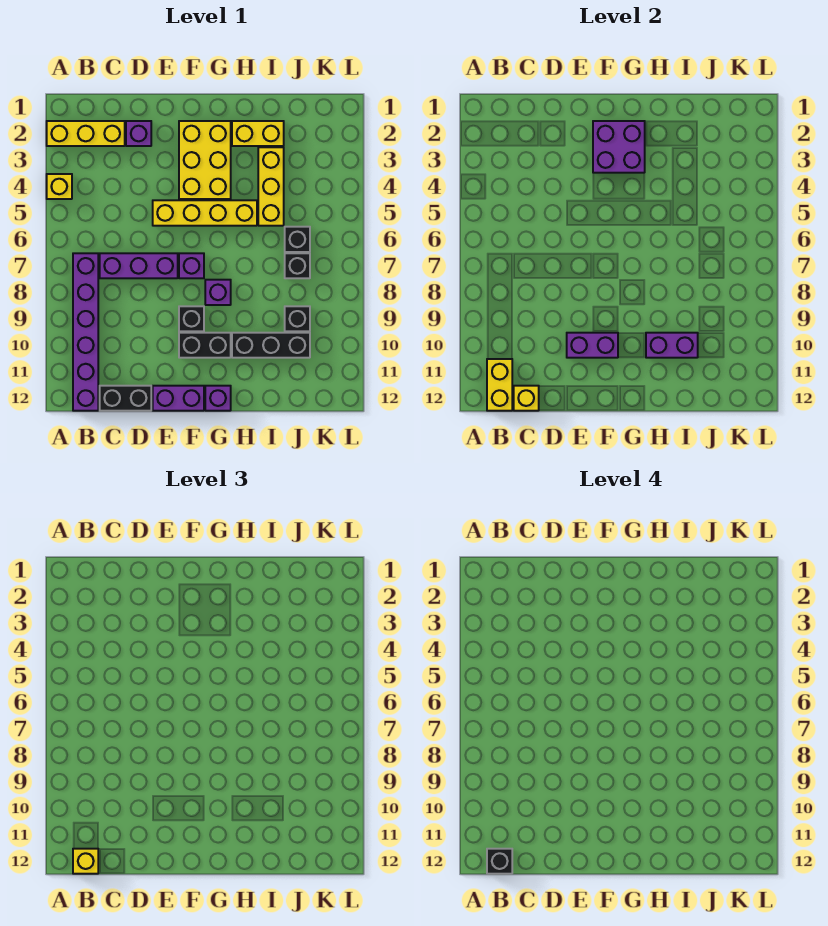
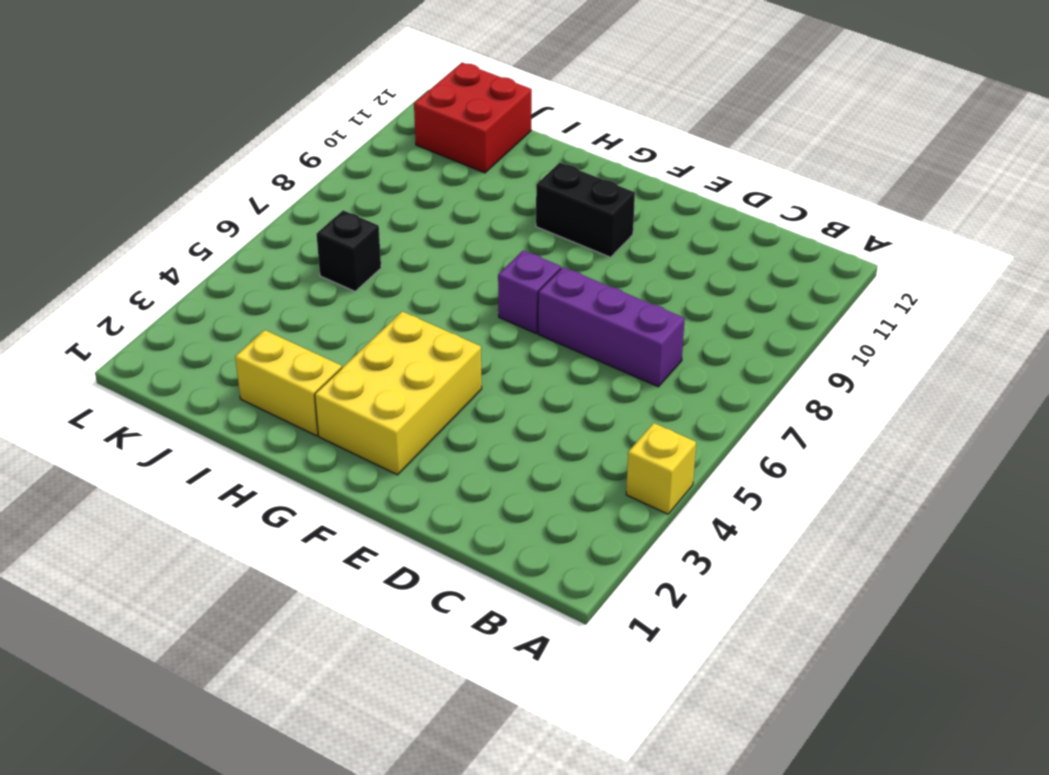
red 2x2 brick [414,63,532,173] -> none
none -> yellow 1x3 brick [47,121,125,146]
none -> purple 1x6 brick [73,253,98,411]
none -> black 1x2 brick [100,386,151,411]

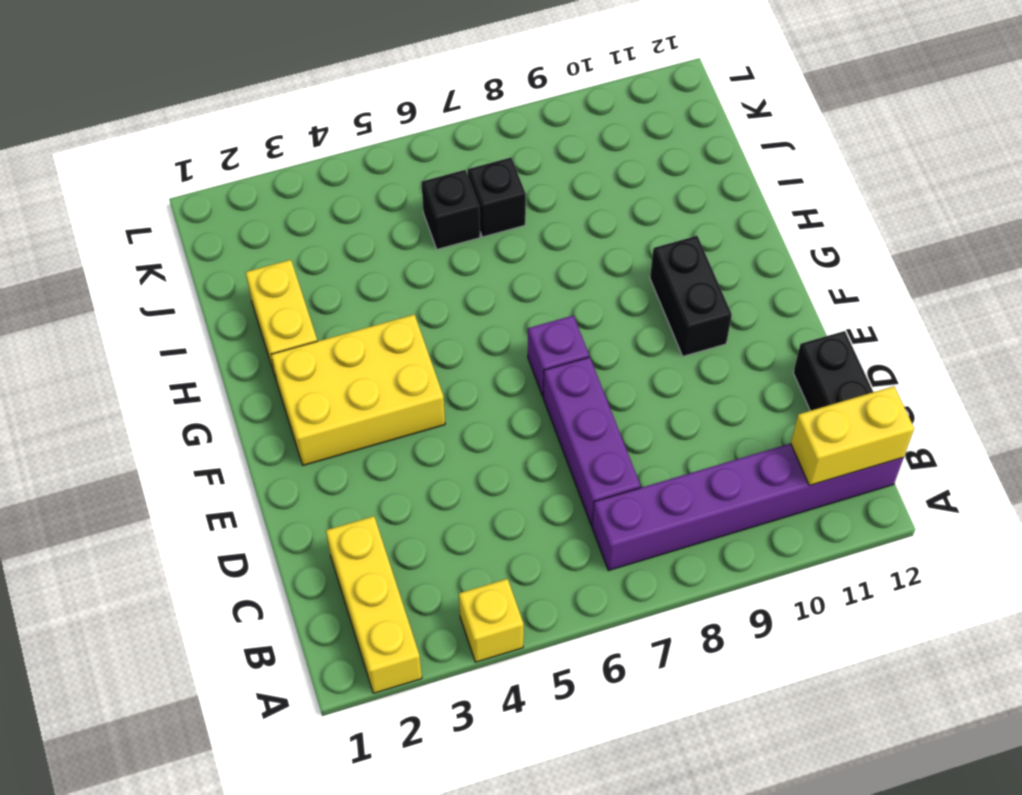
none -> purple 1x1 brick [126,121,151,146]
none -> yellow 1x4 brick [153,200,257,226]
none -> purple 1x2 brick [153,386,204,411]

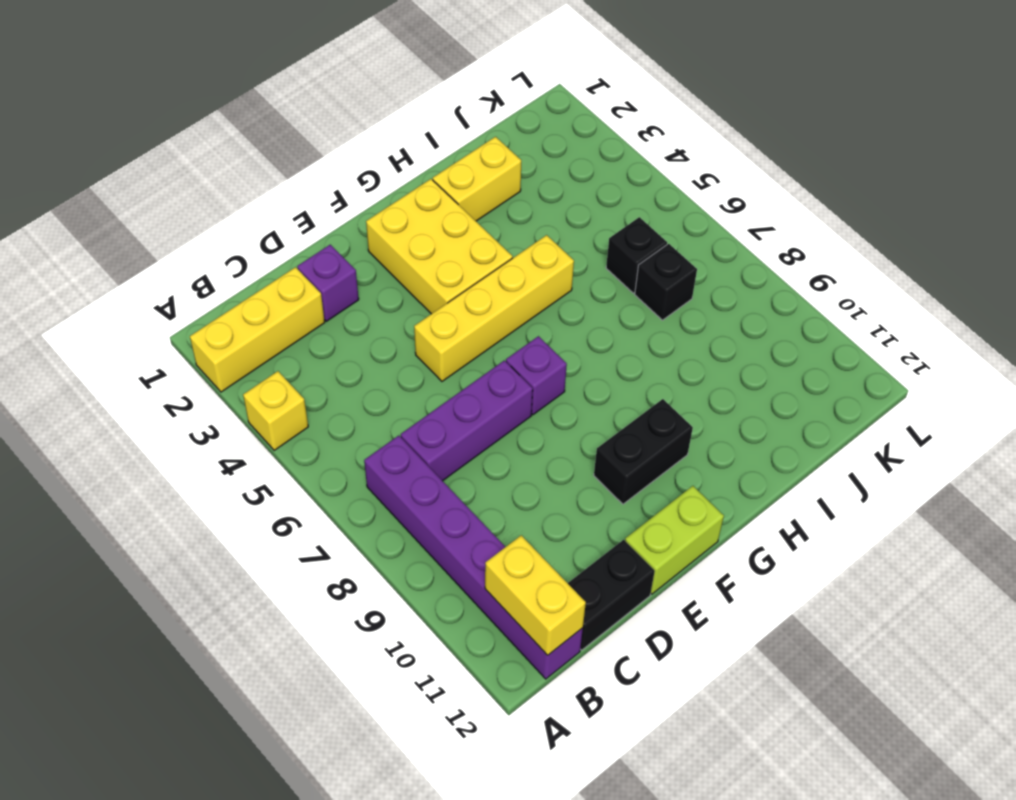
lime 1x2 brick [625,486,724,594] -> purple 1x2 brick [153,386,204,411]
none -> black 1x1 brick [179,306,204,331]
none -> purple 1x1 brick [205,280,231,305]
none -> purple 1x1 brick [205,386,231,411]

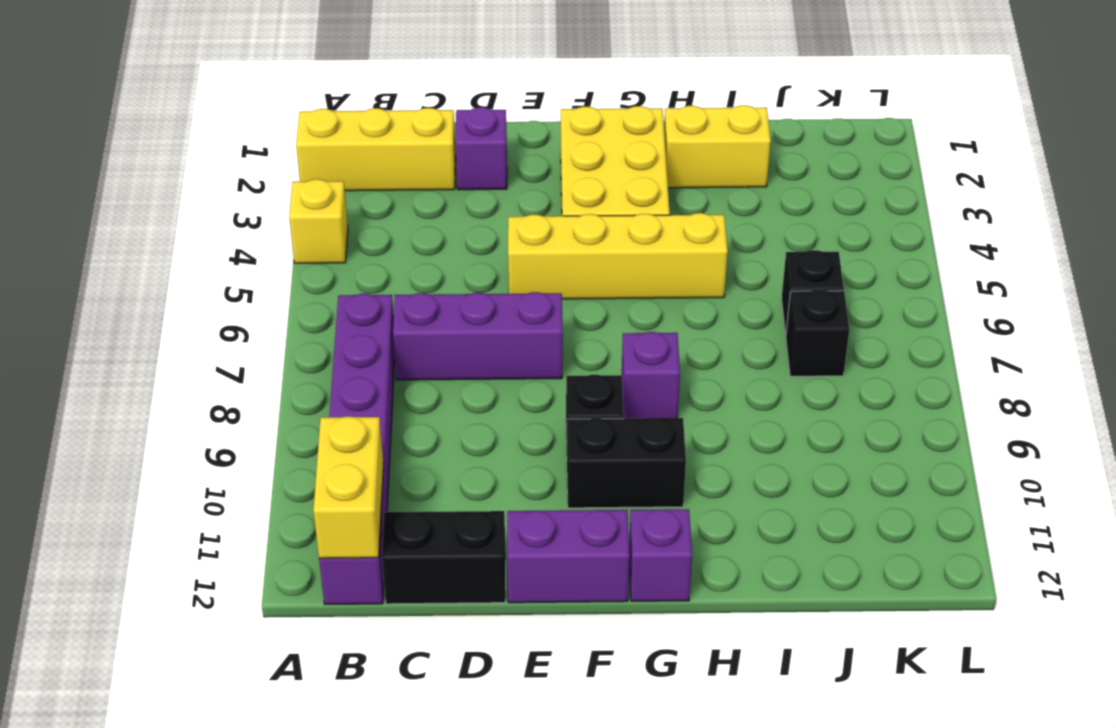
none -> purple 1x1 brick [179,253,204,278]
none -> black 1x3 brick [232,333,310,358]
none -> yellow 1x3 brick [258,147,284,226]

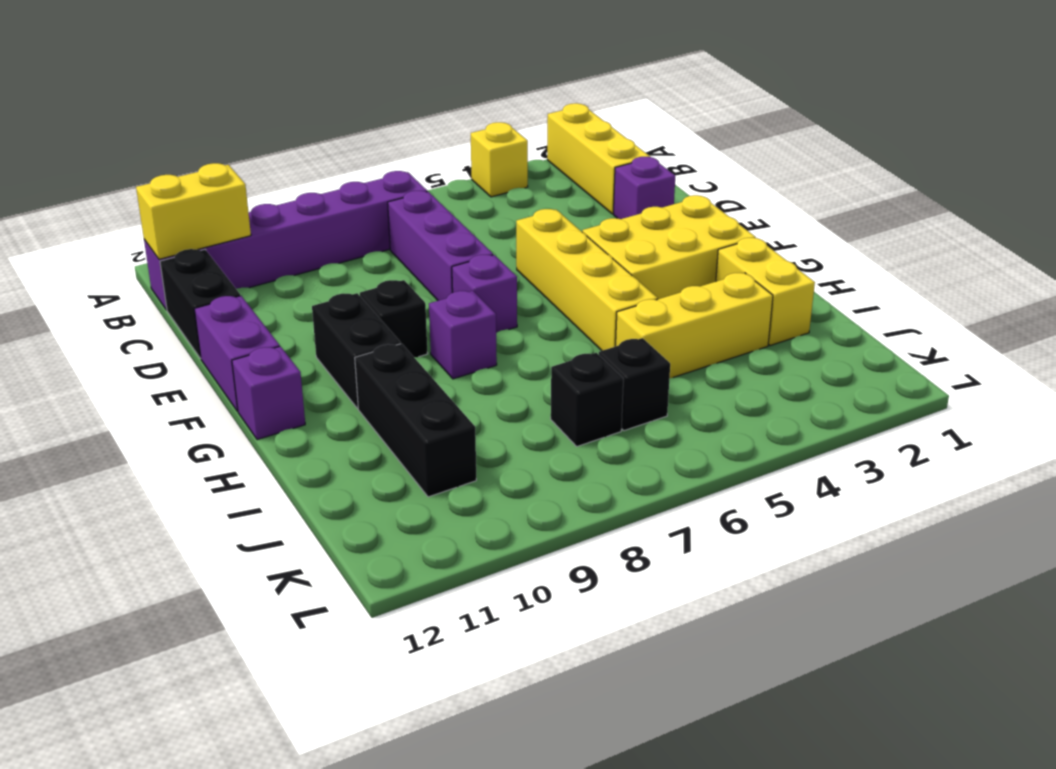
none -> black 1x1 brick [285,306,310,331]
none -> yellow 1x1 brick [514,386,539,411]
none -> purple 1x2 brick [567,333,618,358]

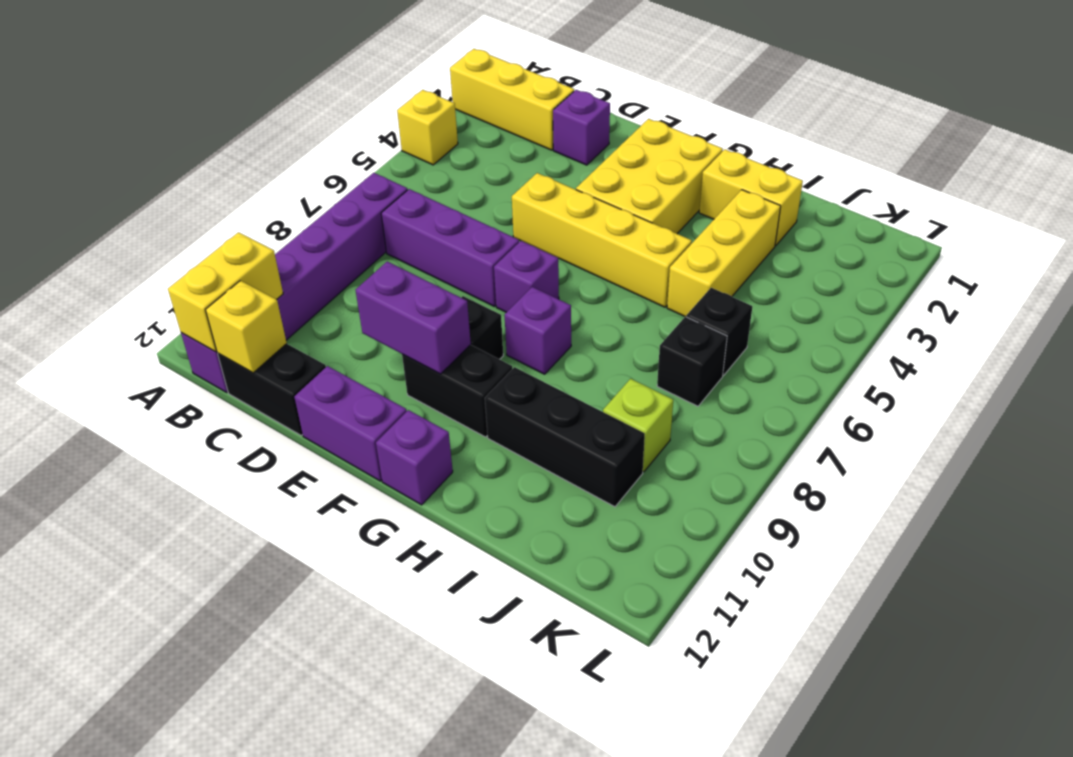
lime 1x1 brick [603,379,673,472] -> black 1x1 brick [285,306,310,331]
none -> purple 2x2 brick [593,121,645,173]
none -> purple 1x2 brick [646,333,698,358]
none -> yellow 1x1 brick [73,849,98,874]

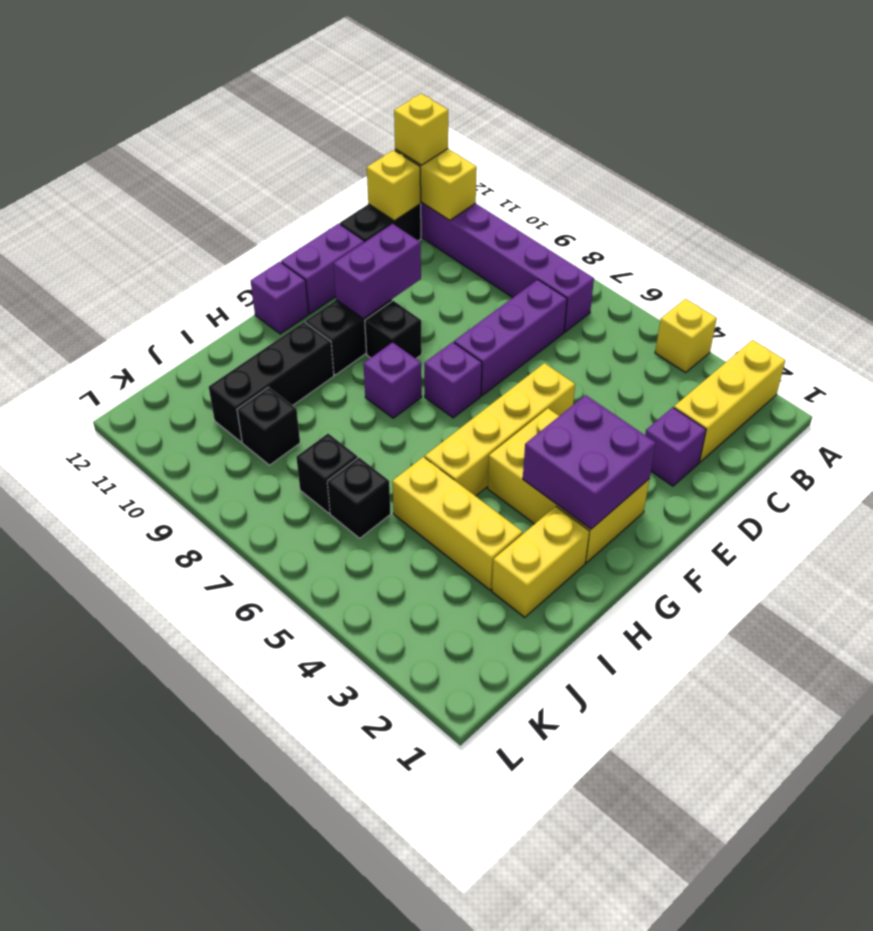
none -> purple 1x2 brick [646,333,698,358]
none -> black 1x1 brick [487,849,512,874]

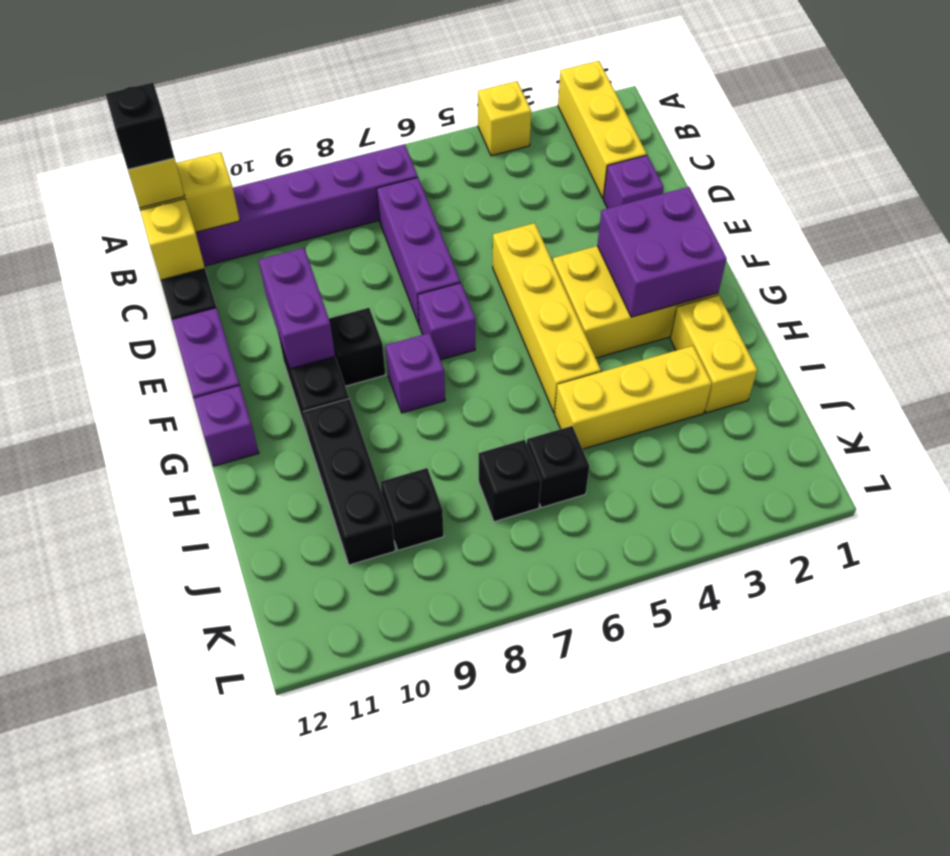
none -> purple 1x2 brick [646,333,698,358]

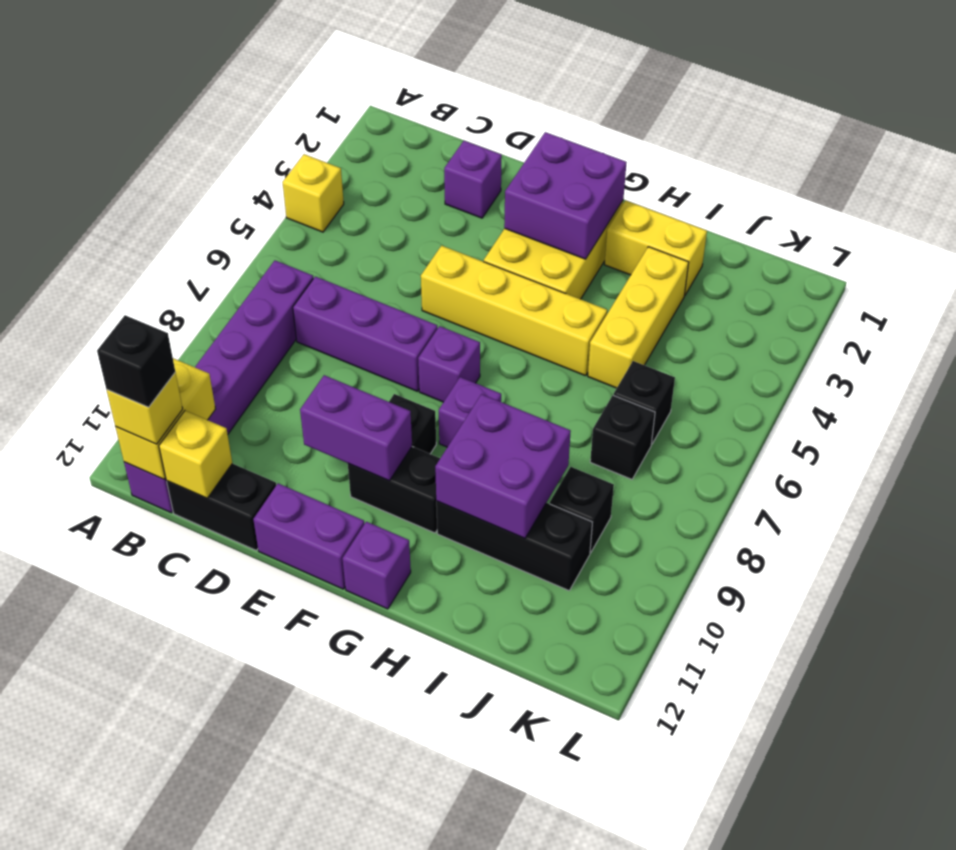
purple 2x2 brick [435,394,571,538] -> purple 1x2 brick [646,333,698,358]
none -> yellow 1x3 brick [47,121,125,146]

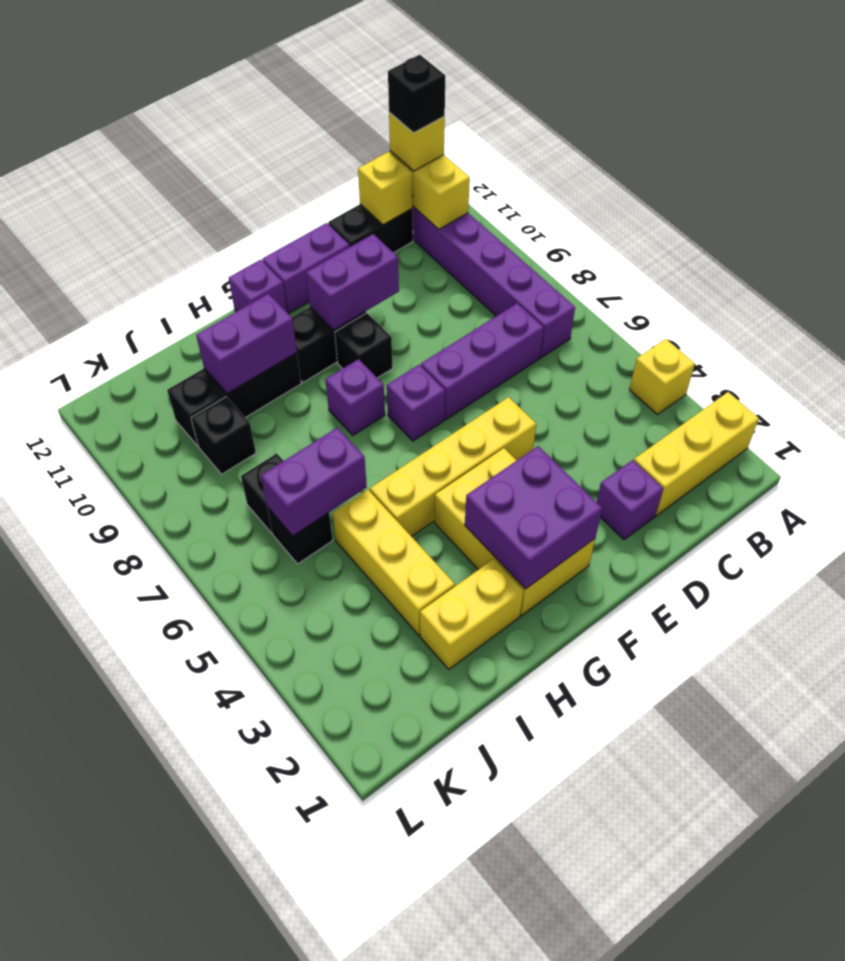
purple 1x2 brick [261,428,367,536] -> none

